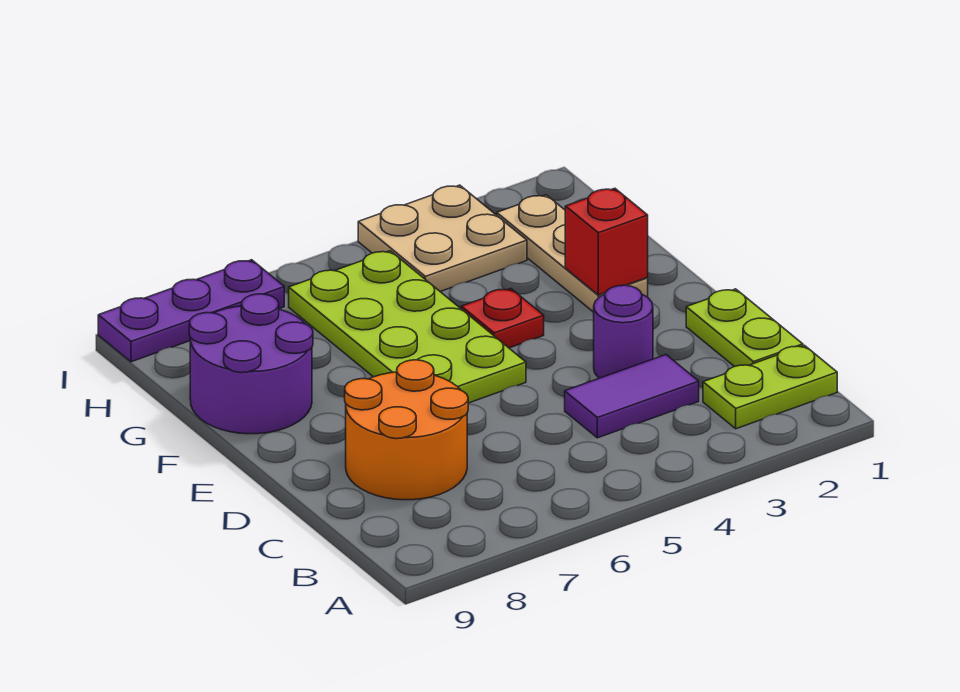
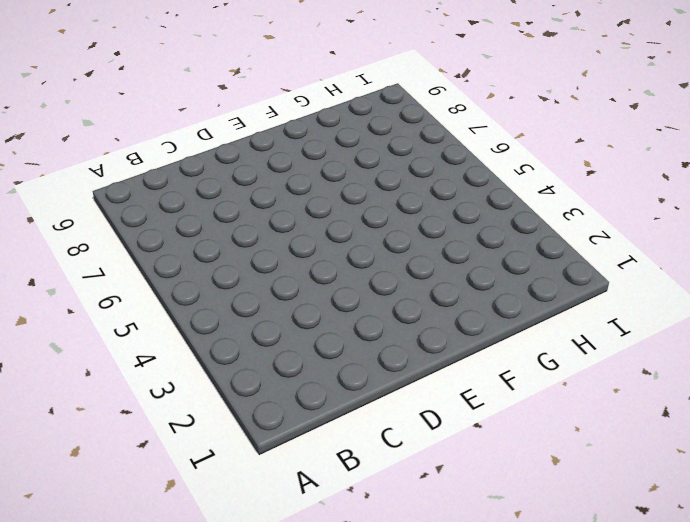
none -> lime 1x2 plate [703,345,837,429]
none -> lime 1x2 plate [686,289,803,367]
none -> purple 1x2 tile [565,355,699,438]

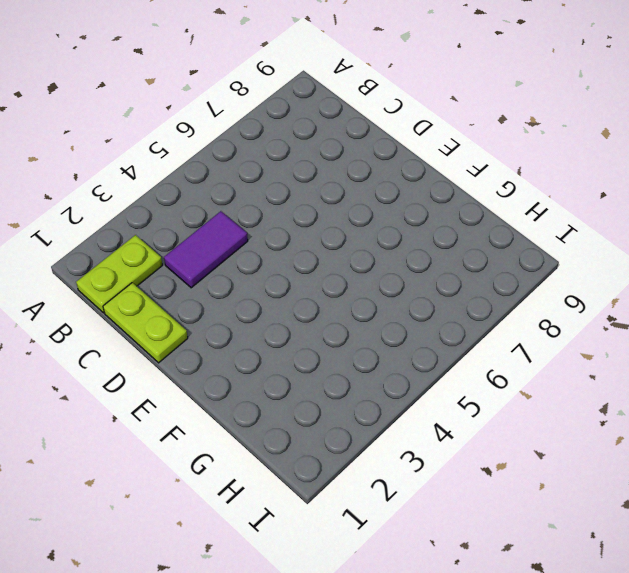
none -> orange 2x2 round brick [345,360,468,500]
none -> purple 1x1 round brick [594,285,653,378]
none -> lime 2x4 plate [289,251,526,403]

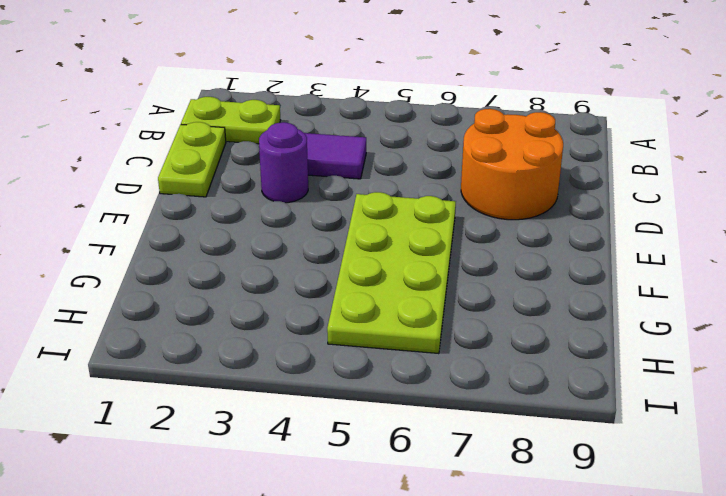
none -> tan 1x3 plate [497,195,648,312]
none -> red 1x1 plate [461,289,544,348]
none -> purple 2x2 round brick [189,294,313,434]

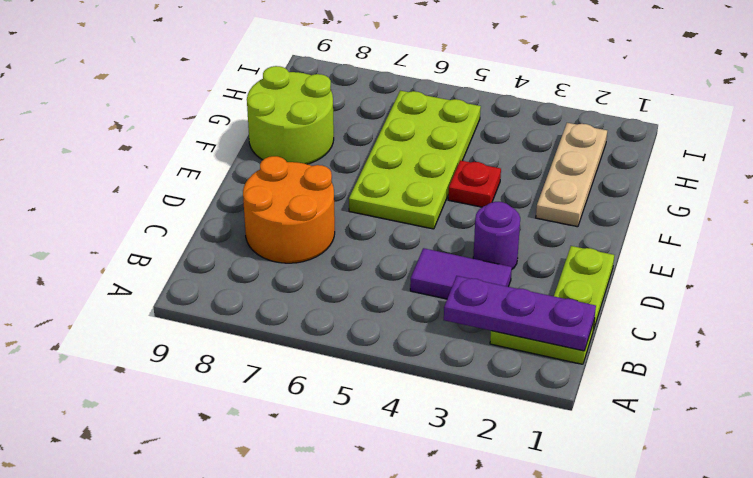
purple 1x3 plate [444,276,596,351] -> purple 1x3 plate moved to [98,260,284,362]
lime 2x2 round brick [247,66,334,164] -> purple 2x2 round brick [189,294,313,434]
none -> tan 2x2 plate [358,185,527,291]
none -> red 1x1 brick [565,188,648,295]

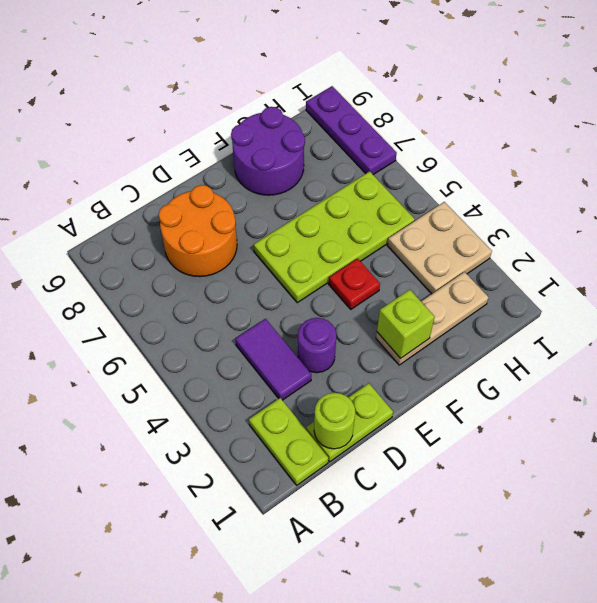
lime 1x1 round brick [314,393,355,449] -> none
lime 1x1 brick [377,290,435,359] -> red 1x1 brick [565,188,648,295]

